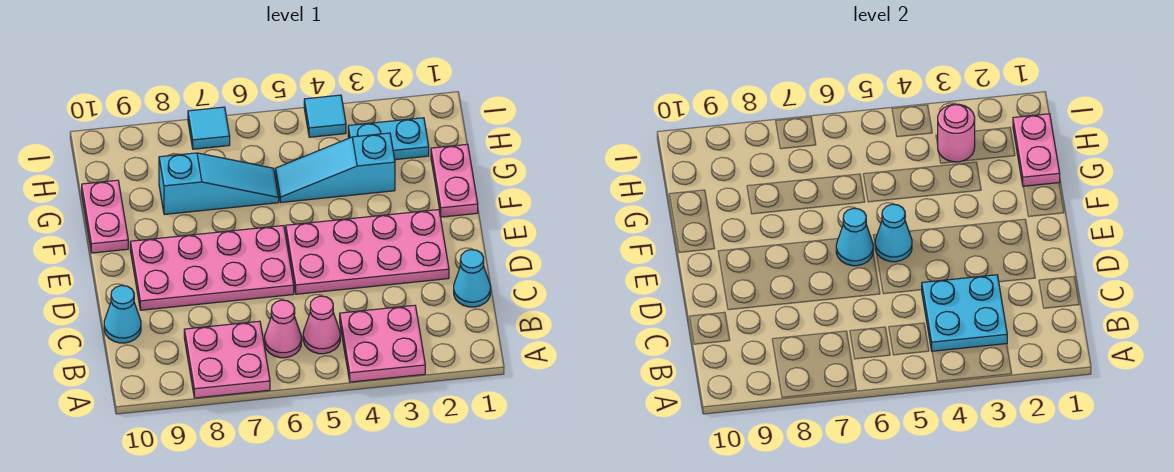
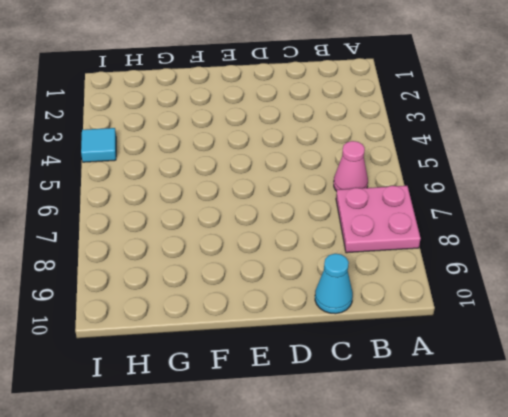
none -> pink 2x2 plate [340,305,425,382]
none -> pink 1x1 cone [303,296,340,354]
none -> cyan 1x1 cone [454,250,491,307]

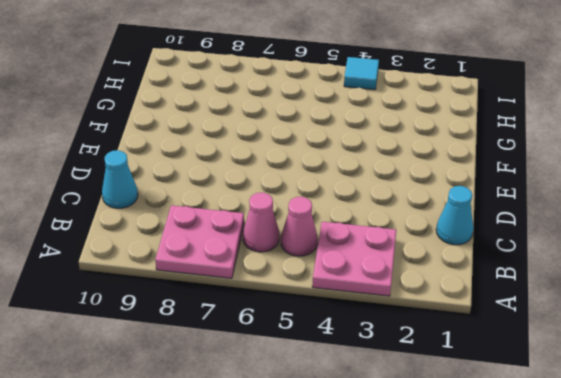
none -> pink 2x4 plate [286,210,449,294]
none -> pink 2x4 plate [130,226,294,310]
none -> pink 1x2 plate [431,144,478,217]

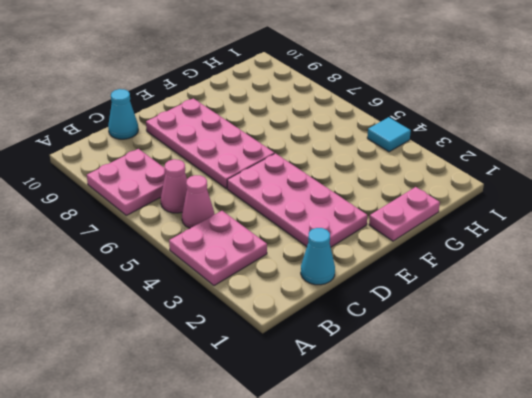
none -> pink 1x2 plate [82,180,128,253]
none -> cyan 1x3 slope [276,133,395,202]
none -> cyan 1x3 slope [159,153,279,214]

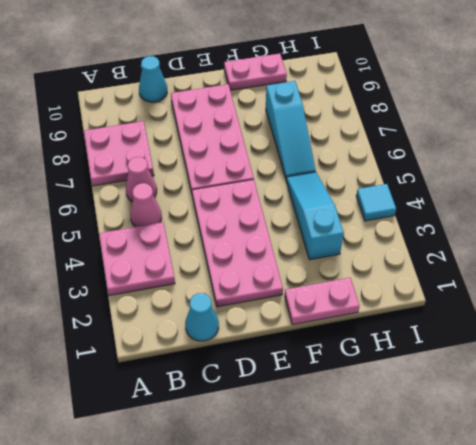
none -> cyan 1x2 plate [348,118,429,160]
none -> cyan 1x1 tile [188,107,230,149]
none -> cyan 2x2 plate [922,275,1007,351]

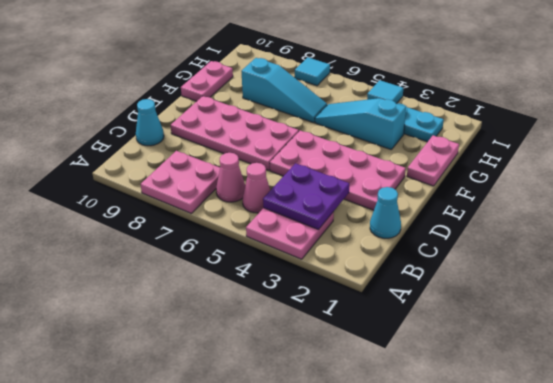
purple 2x2 plate [263,163,349,230] -> cyan 2x2 plate [922,275,1007,351]
none -> cyan 1x1 cone [875,204,912,262]
none -> cyan 1x1 cone [836,208,873,266]
none -> pink 1x2 plate [1013,114,1060,186]

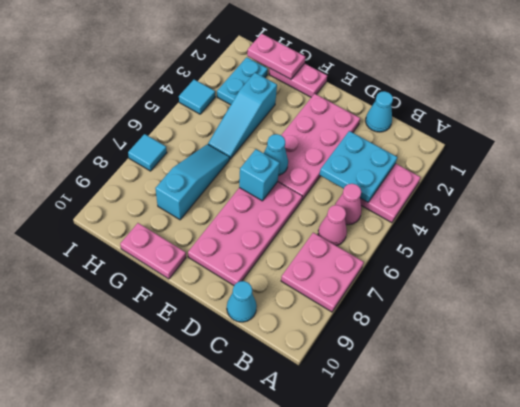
cyan 1x1 brick [239,149,280,201] -> cyan 1x1 cone [836,208,873,266]
none -> pink 1x1 round brick [938,104,975,162]

